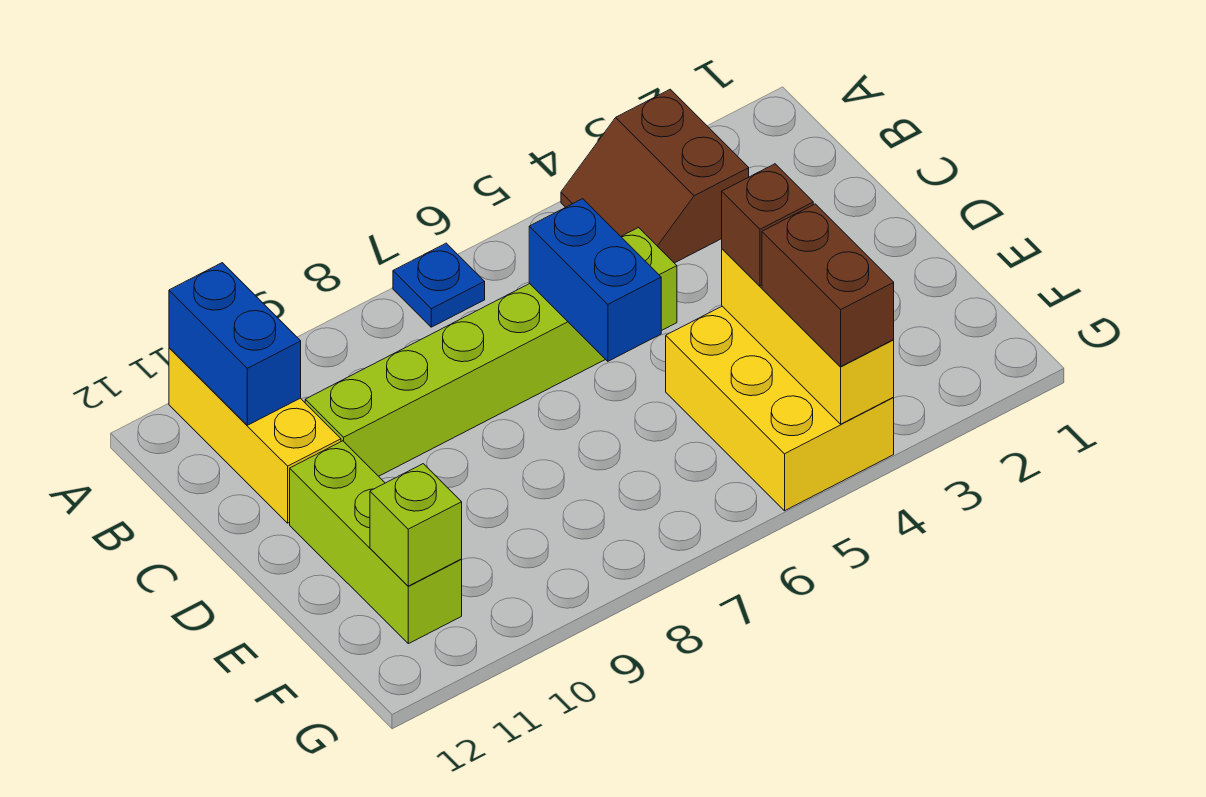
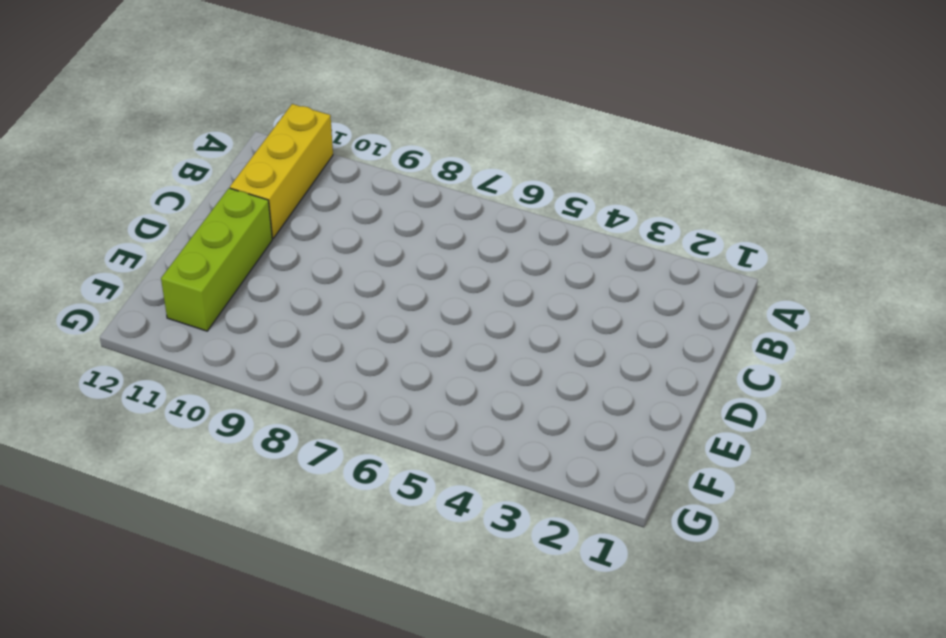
none -> brown 2x2 slope [561,89,749,263]
none -> blue 1x1 plate [393,243,485,327]
none -> lime 1x6 brick [305,228,677,476]

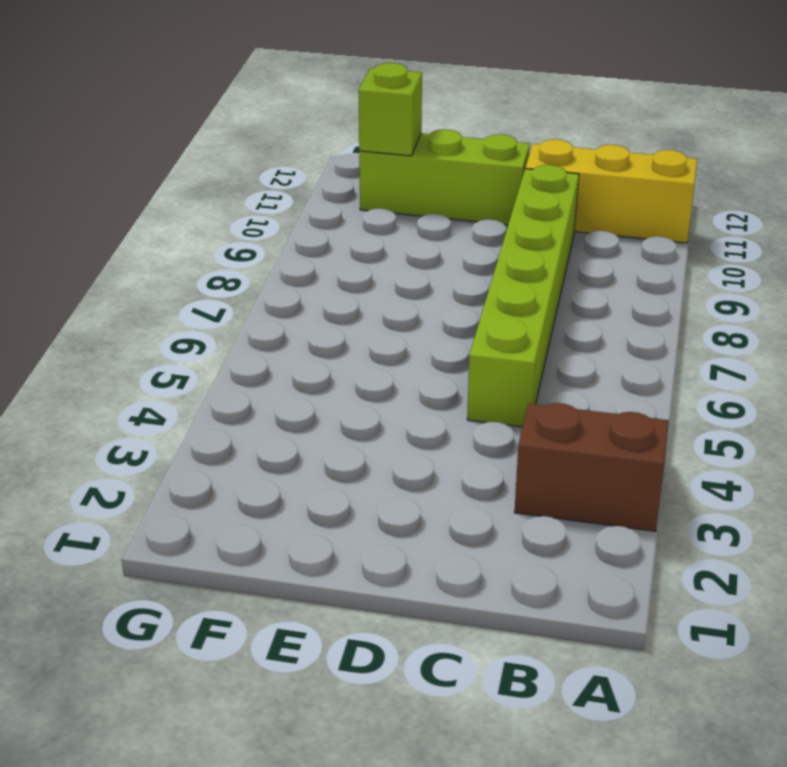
none -> blue 1x1 plate [393,243,485,327]
none -> yellow 2x3 brick [666,306,894,511]
none -> blue 1x2 brick [169,263,301,425]

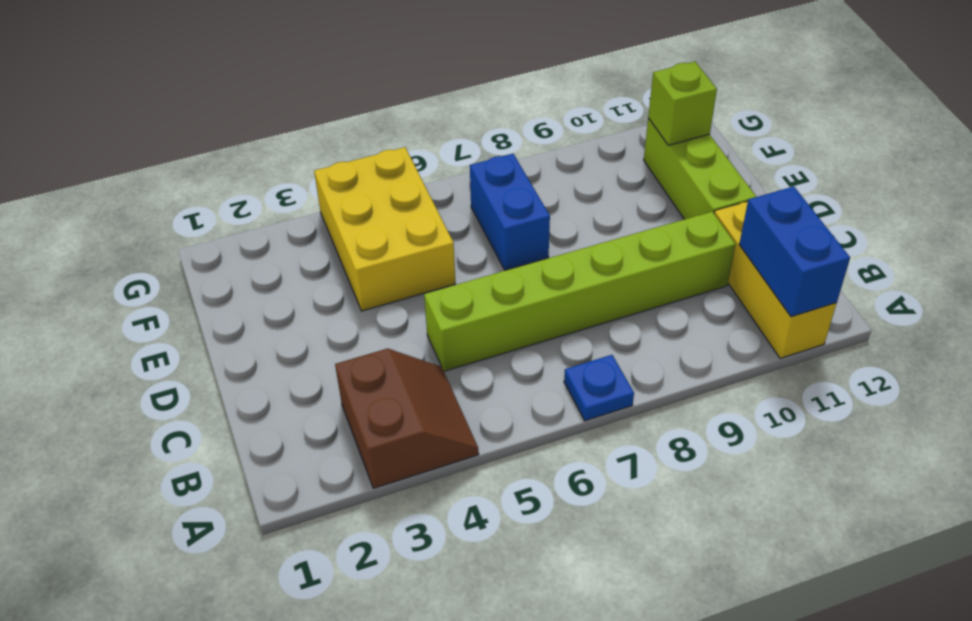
blue 1x2 brick [470,154,550,270] -> blue 1x2 brick moved to [529,199,661,361]
none -> yellow 1x3 brick [722,249,894,424]
none -> brown 1x1 brick [722,164,813,286]
none -> brown 1x2 brick [762,204,894,367]

